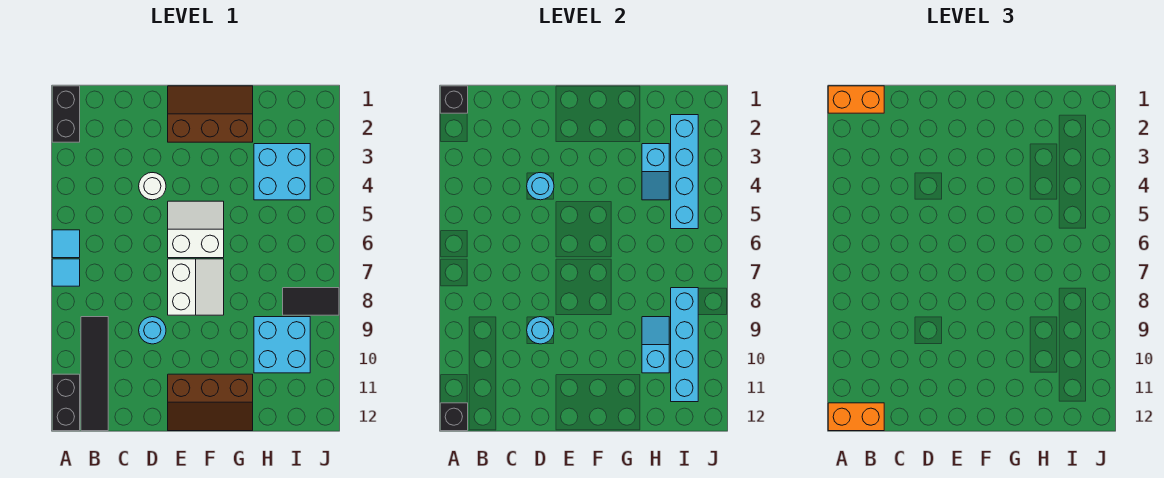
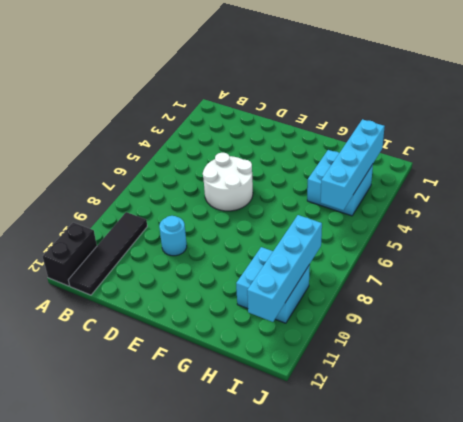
white 2x2 round brick [203,153,253,211] -> white 2x2 slope [168,201,224,258]
none -> black 1x2 brick [52,86,80,142]
none -> cyan 1x1 tile [52,230,80,258]
none -> cyan 1x1 tile [52,259,80,286]

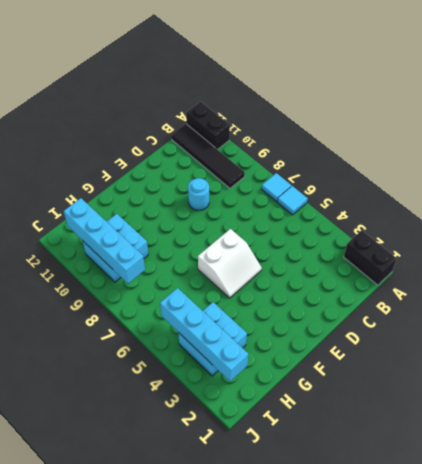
none -> white 1x1 round brick [139,173,166,200]
none -> brown 2x3 slope [168,86,253,142]
none -> white 2x2 slope [168,259,224,315]

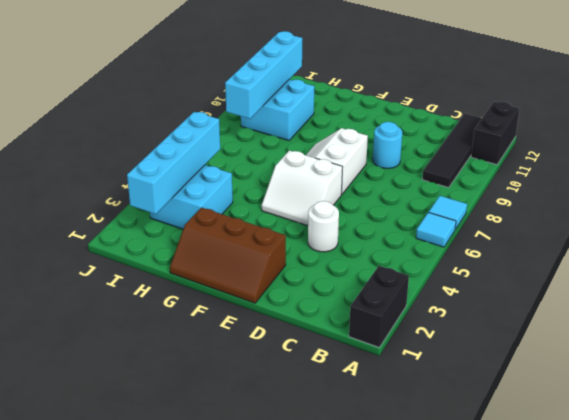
none -> brown 2x3 slope [168,374,253,431]
none -> black 1x2 tile [283,288,339,315]
none -> black 1x1 brick [440,86,468,113]

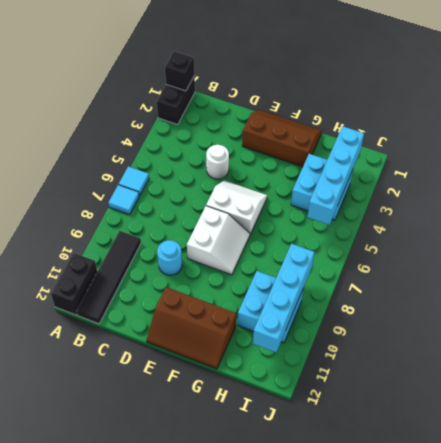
none -> black 1x2 tile [283,288,339,315]
none -> black 1x1 brick [440,403,468,431]
none -> cyan 1x1 round brick [527,173,554,200]

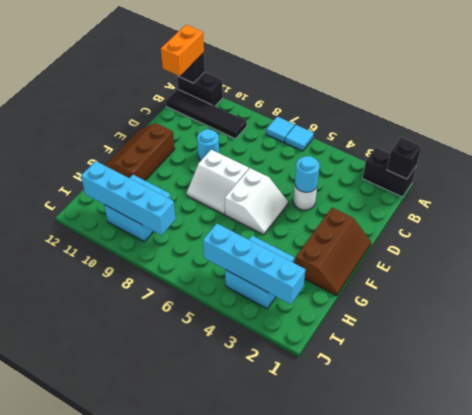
none -> black 1x2 tile [283,288,339,315]
none -> cyan 1x1 round brick [527,317,554,344]
none -> cyan 1x2 slope [642,144,669,200]

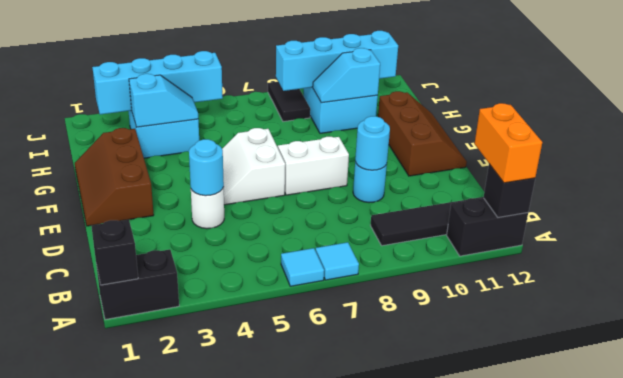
none -> orange 1x2 brick [828,86,884,113]

